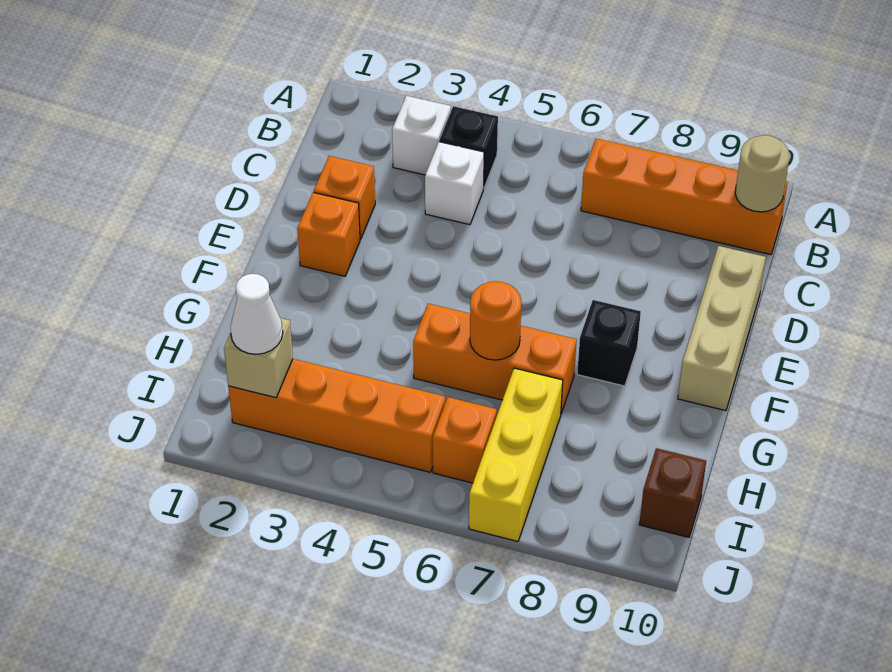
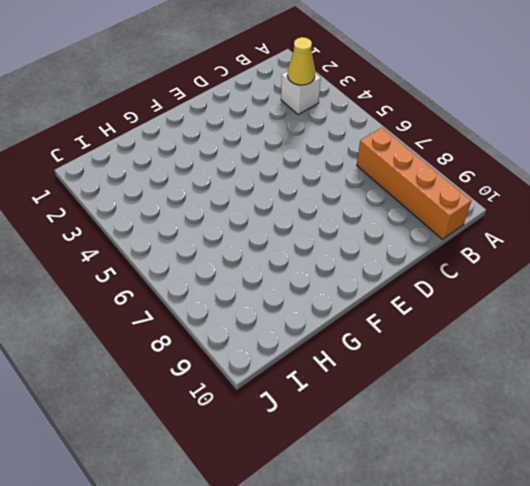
yellow 1x1 cone [287,37,315,85] -> none
none -> black 1x1 brick [439,106,498,188]
none -> white 1x1 brick [425,142,484,225]
none -> orange 1x1 brick [314,156,375,239]

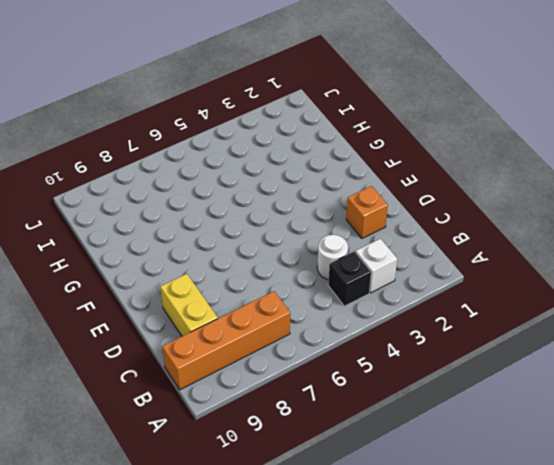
white 1x1 round brick [317,235,348,280] -> white 1x1 brick [425,142,484,225]
yellow 1x2 brick [160,274,218,336] -> none
none -> tan 1x3 brick [678,246,766,411]
none -> orange 1x1 brick [297,192,360,276]
none -> black 1x1 brick [577,300,641,386]

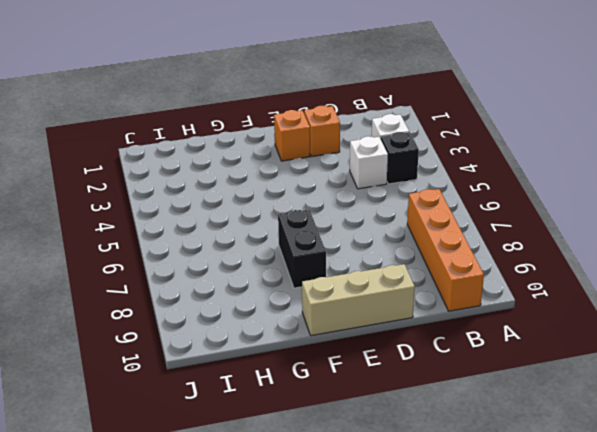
black 1x2 brick [278,210,326,288] -> black 1x1 brick [577,300,641,386]
none -> orange 1x3 brick [413,304,577,413]
none -> yellow 1x3 brick [469,368,563,541]
none -> orange 1x4 brick [228,359,445,472]

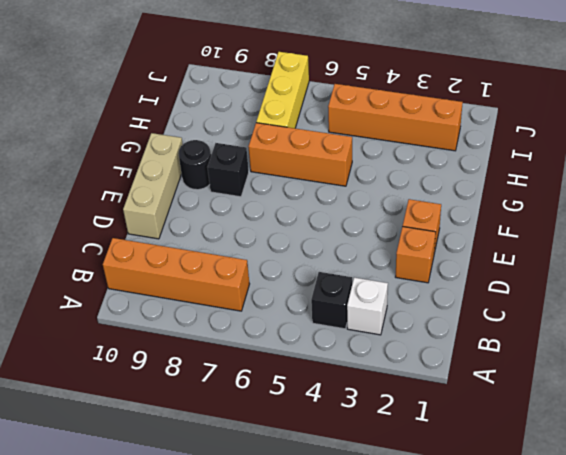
black 1x1 round brick [178,140,211,190] -> none
none -> white 1x1 brick [425,142,484,225]
none -> orange 1x1 brick [433,397,497,483]
none -> brown 1x1 brick [639,448,706,537]

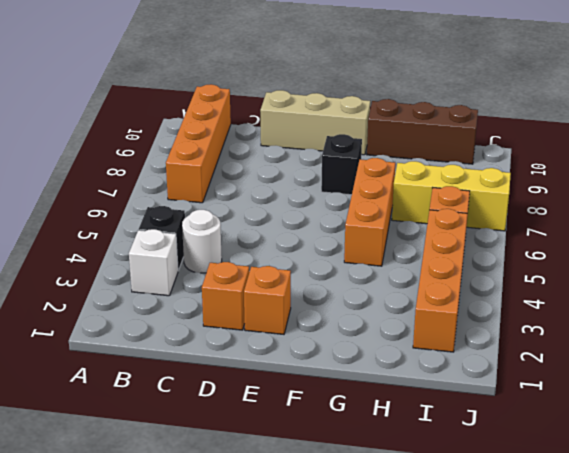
white 1x1 round brick [182,210,222,273] -> white 1x1 brick [425,142,484,225]
brown 1x3 brick [367,99,478,164] -> brown 1x1 brick [639,448,706,537]
none -> tan 1x1 round brick [735,135,790,212]
none -> orange 1x1 round brick [470,281,521,360]
none -> tan 1x1 brick [224,318,293,398]

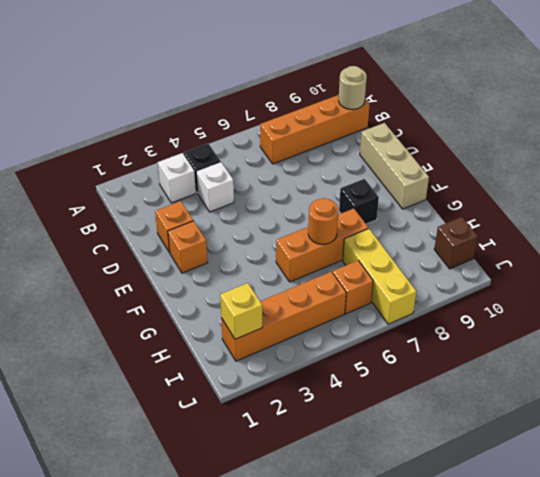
yellow 1x1 brick [220,283,262,339] -> tan 1x1 brick [224,318,293,398]
none -> white 1x1 cone [230,274,283,354]

